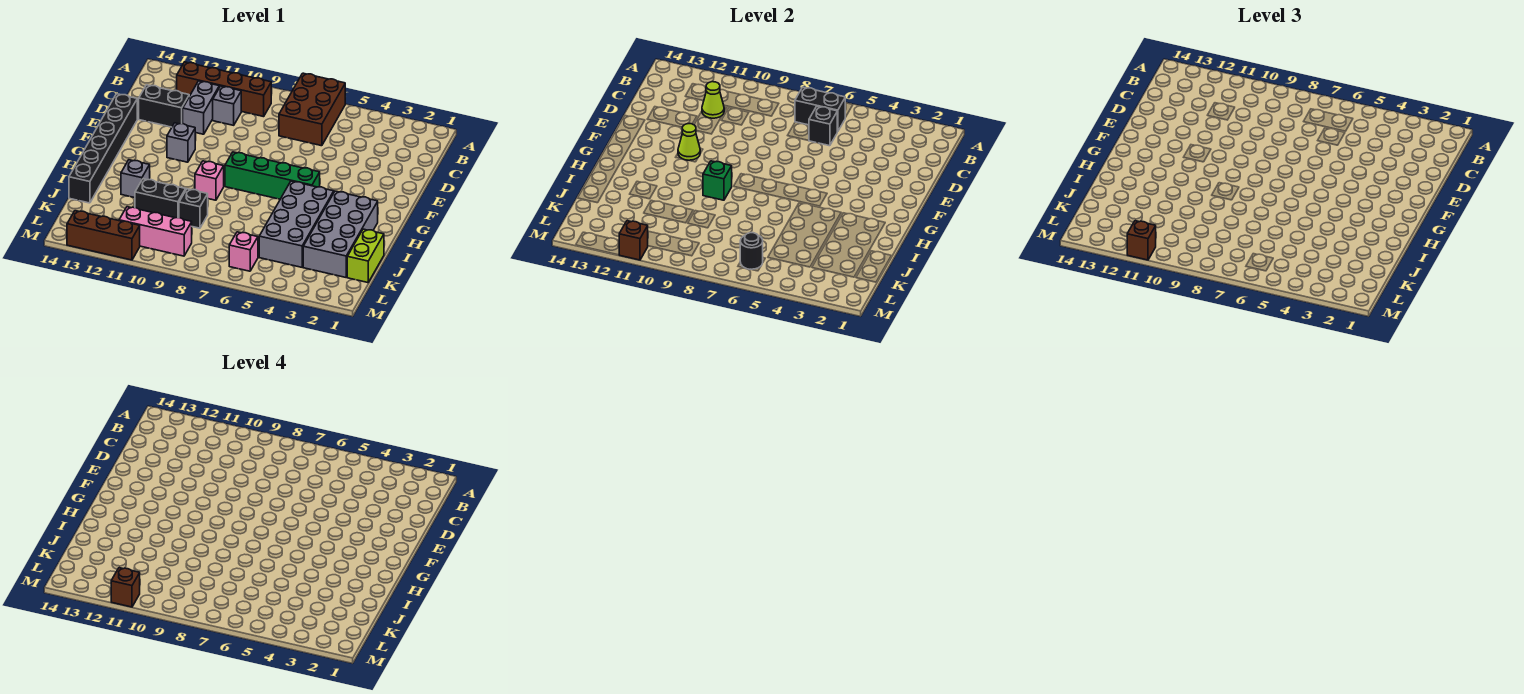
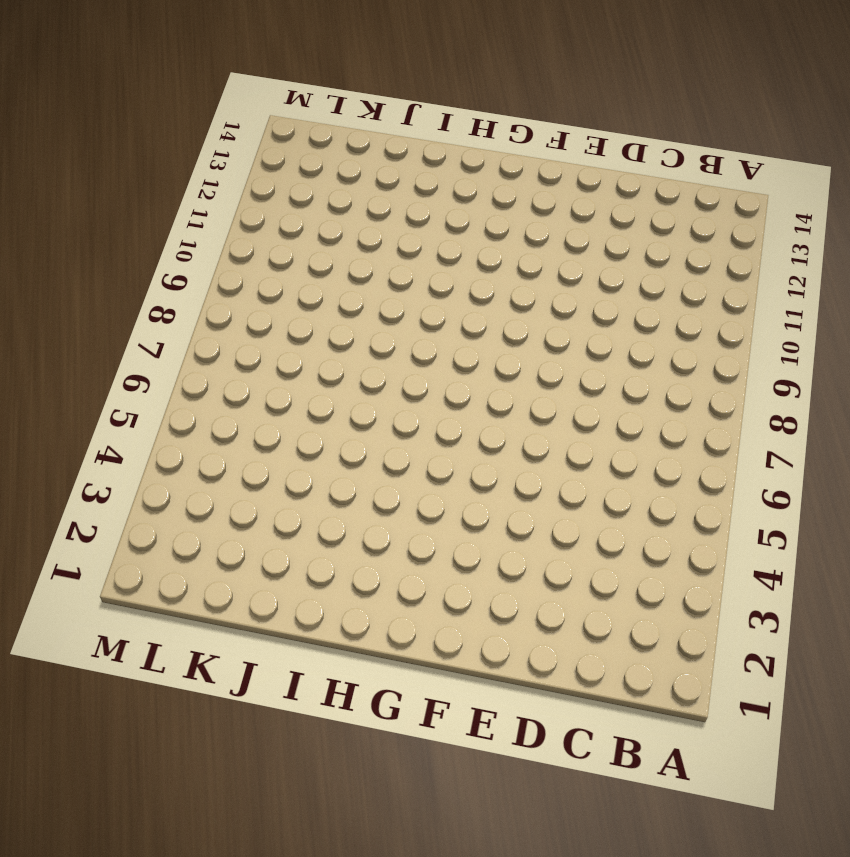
none -> brown 2x3 brick [279,73,345,146]
none -> brown 1x4 brick [177,62,271,117]
none -> grey 1x1 brick [213,86,241,125]

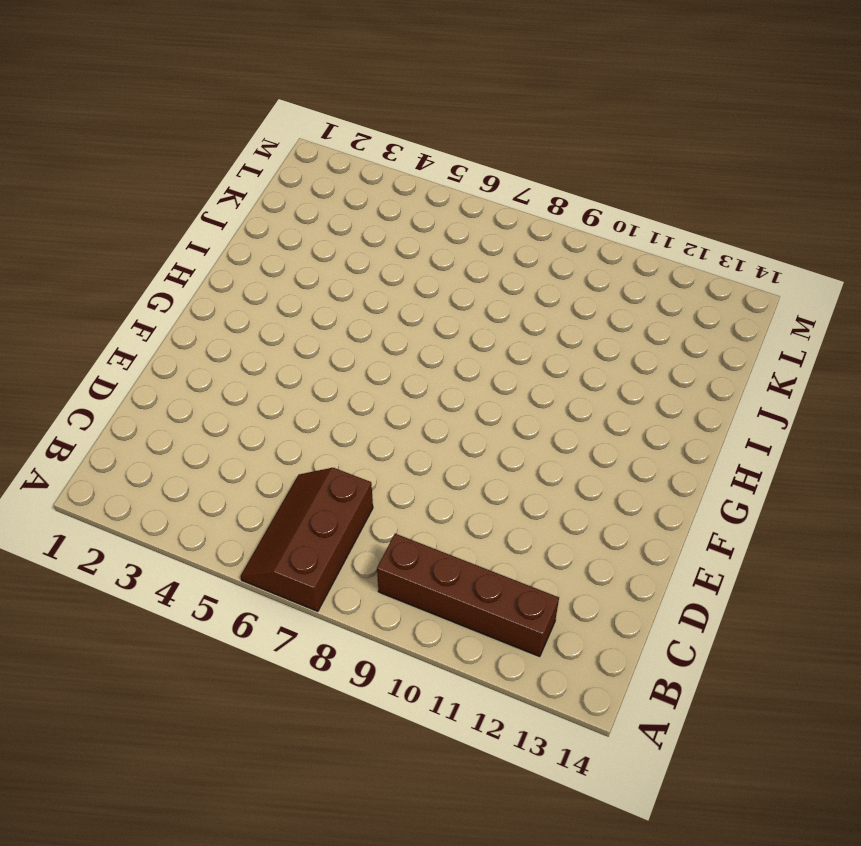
brown 2x3 slope [241,468,373,611] -> brown 2x3 brick [279,73,345,146]
none -> grey 1x1 brick [213,86,241,125]
none -> grey 1x2 brick [183,81,219,134]
none -> black 1x2 brick [139,85,189,127]

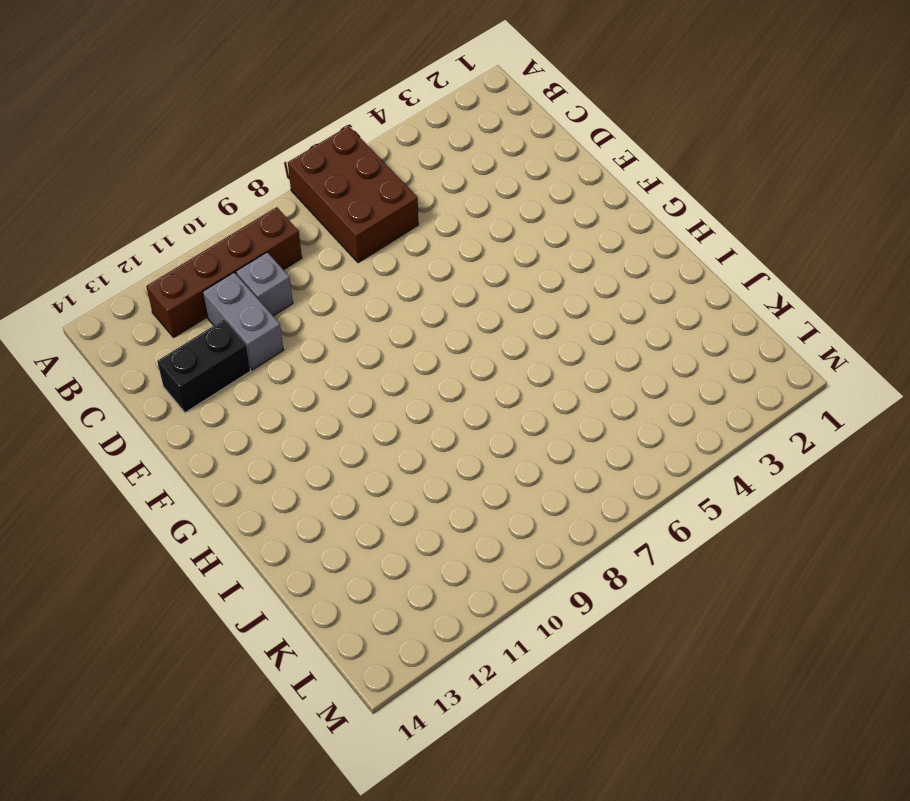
none -> black 1x6 brick [69,94,137,203]
none -> grey 1x1 brick [167,123,195,162]
none -> green 1x4 brick [225,152,320,199]

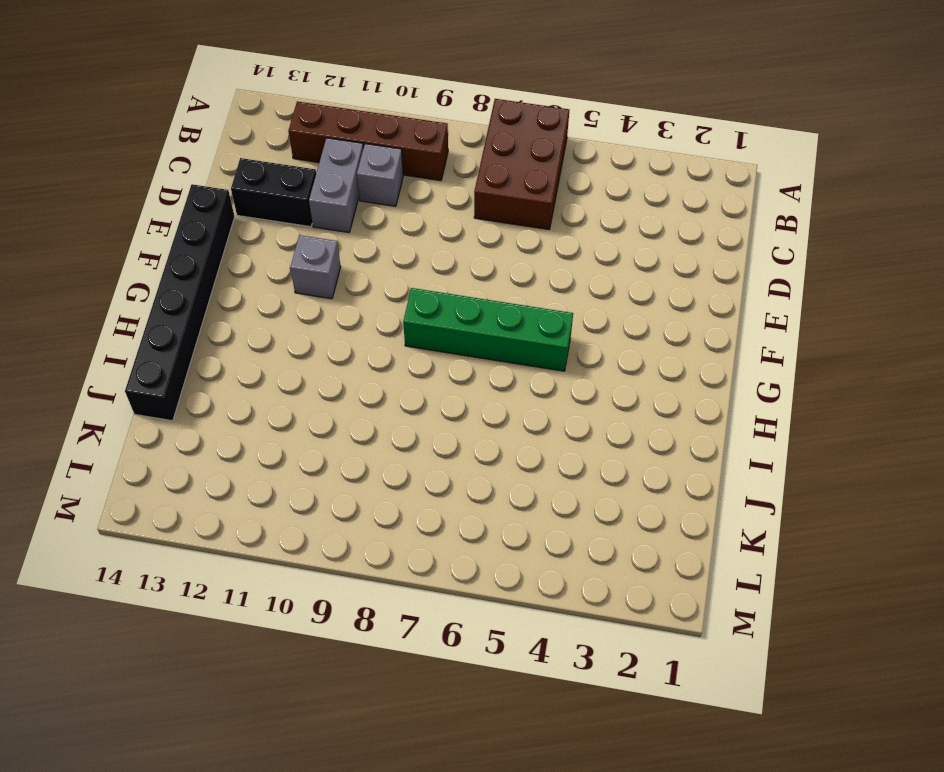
none -> grey 2x4 brick [303,191,378,277]
none -> grey 2x4 brick [259,181,334,267]
none -> pink 1x1 brick [195,161,224,200]

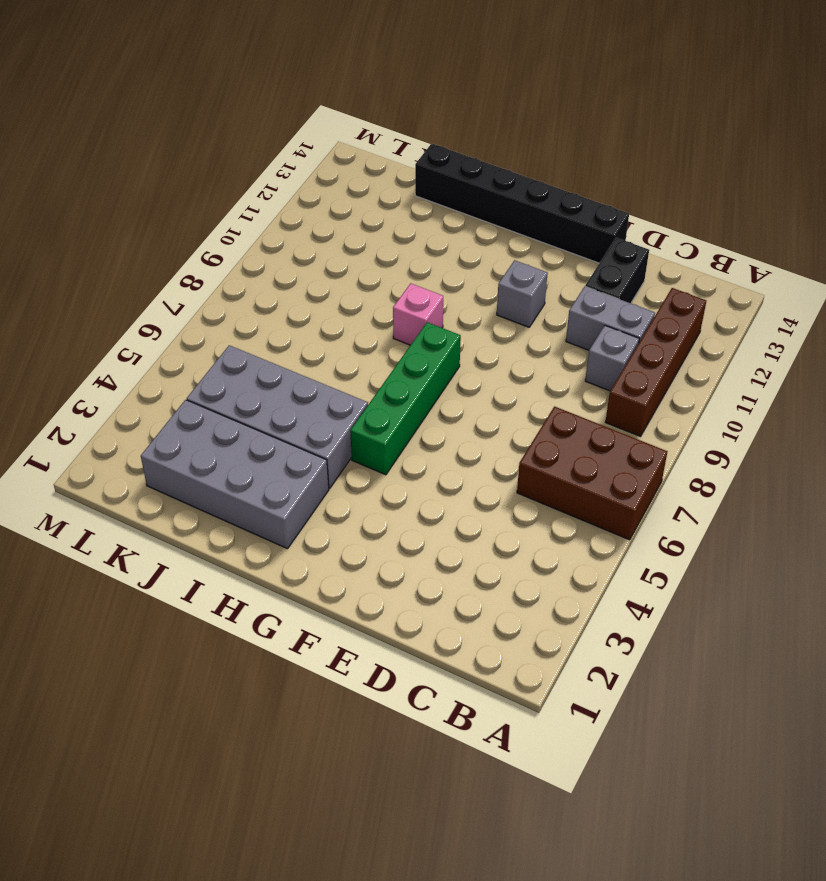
none -> grey 1x1 brick [121,160,150,198]
none -> lime 1x2 brick [347,229,384,283]
none -> black 1x1 brick [179,189,208,228]

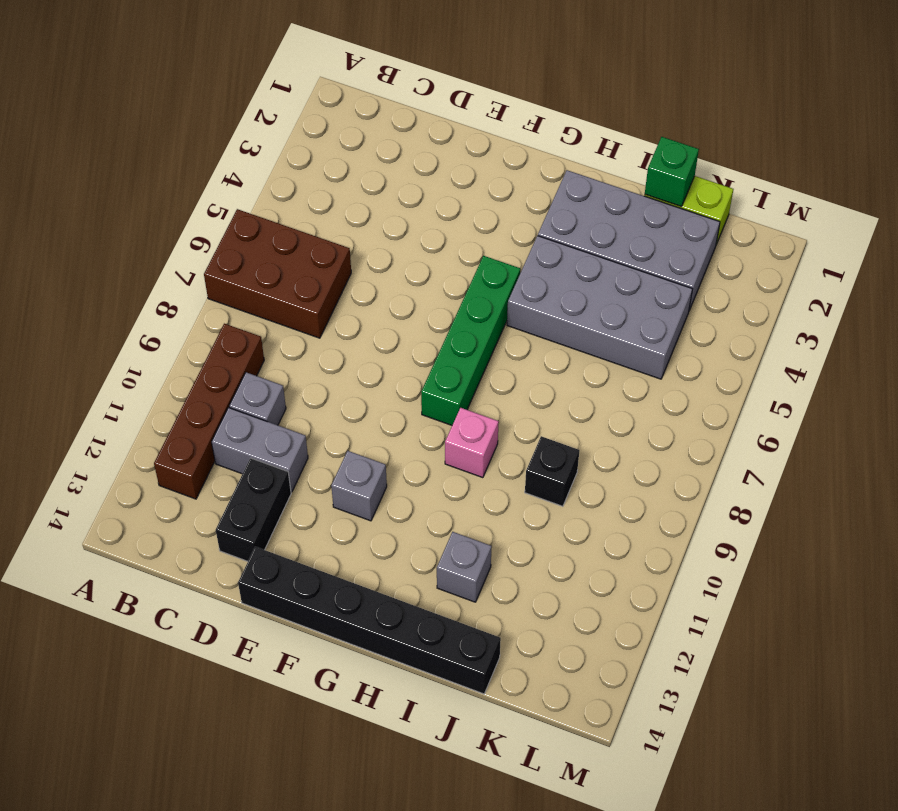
green 1x1 brick [645,137,699,206] -> green 1x1 brick moved to [703,161,732,200]
none -> black 1x2 brick [135,179,186,218]
none -> pink 1x1 brick [229,232,258,271]
none -> pink 1x3 brick [119,207,192,256]

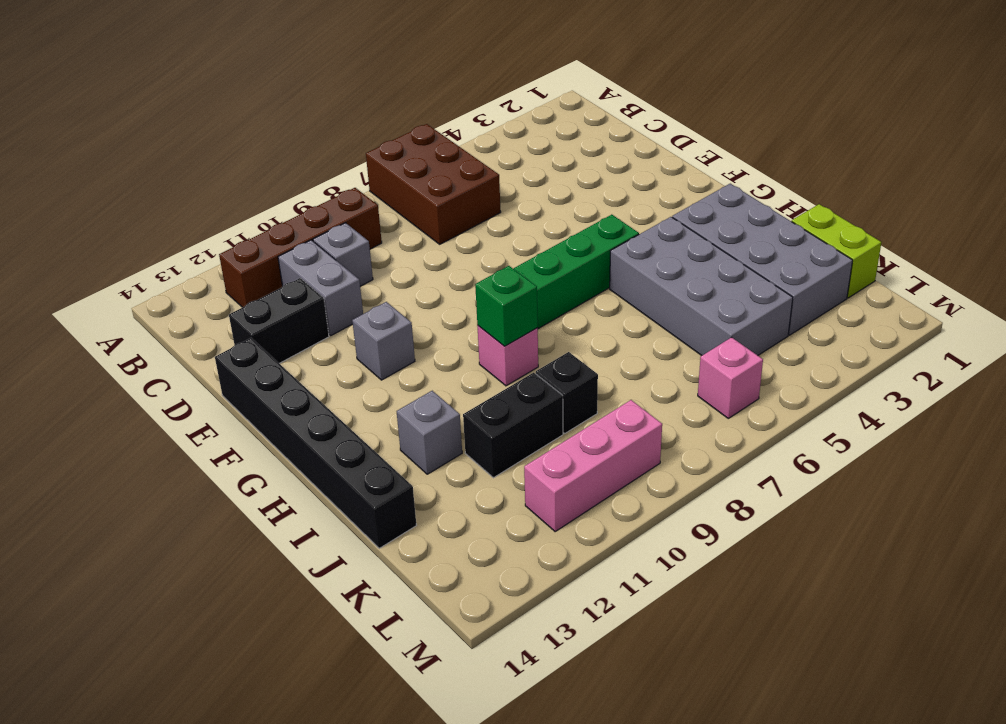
none -> brown 1x3 brick [67,211,140,260]
none -> black 1x2 brick [795,87,845,132]
none -> black 1x1 brick [809,106,837,146]

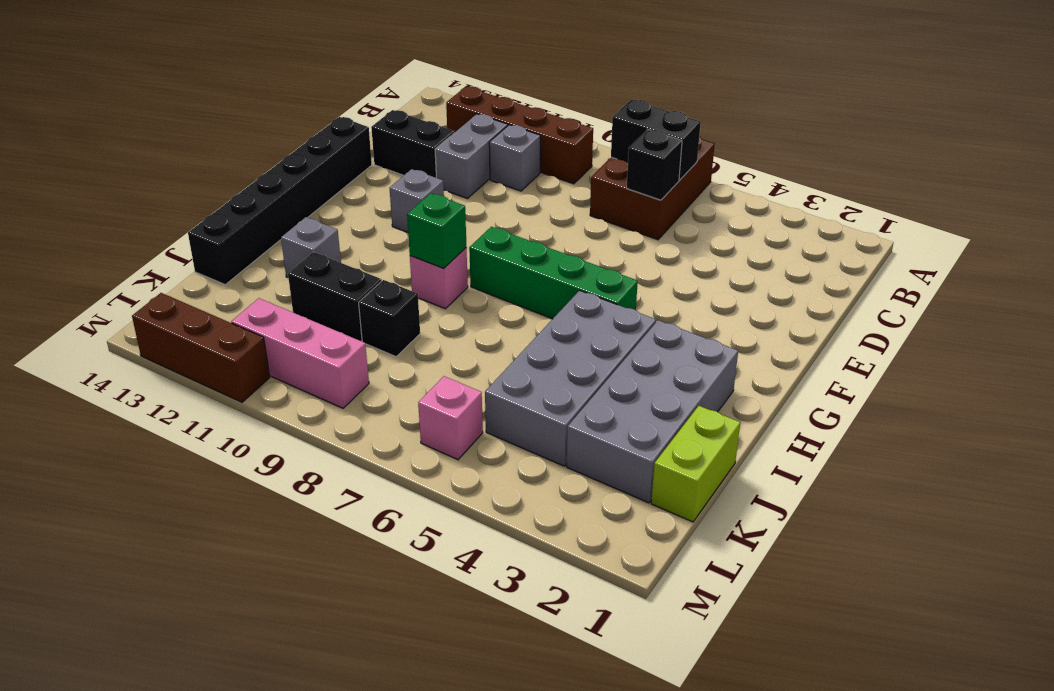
none -> lime 1x1 cone [702,82,724,118]
none -> lime 1x1 cone [678,124,700,160]
none -> black 1x1 round brick [740,233,763,269]

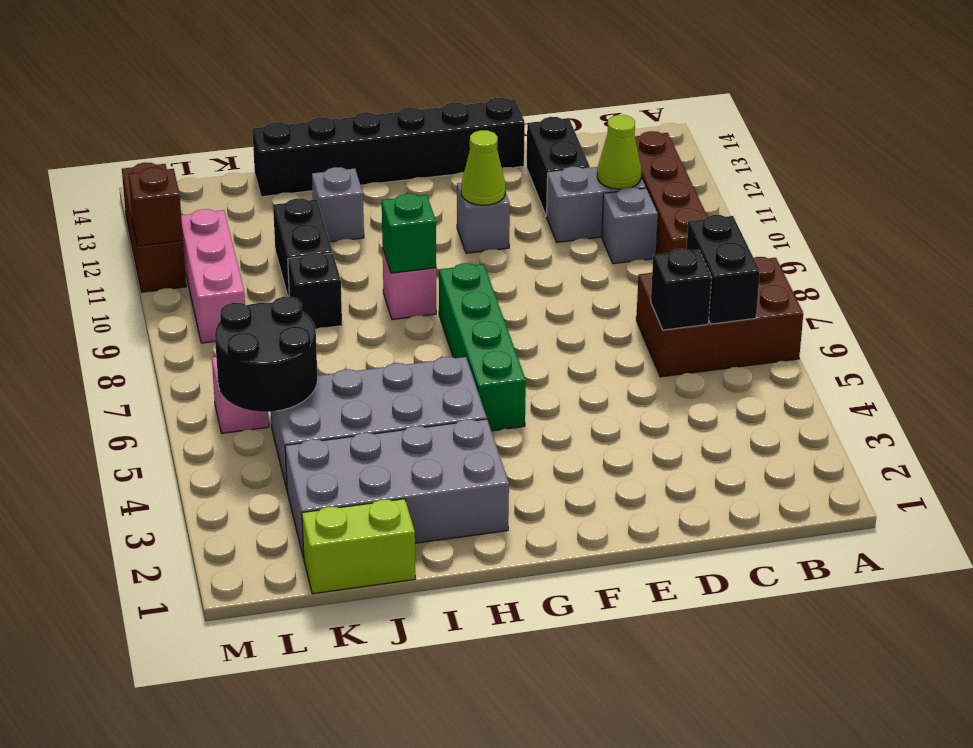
black 2x2 round brick [215,297,318,412] -> black 1x1 round brick [740,233,763,269]
none -> brown 1x1 brick [1127,221,1156,260]
none -> brown 1x1 brick [111,568,140,607]

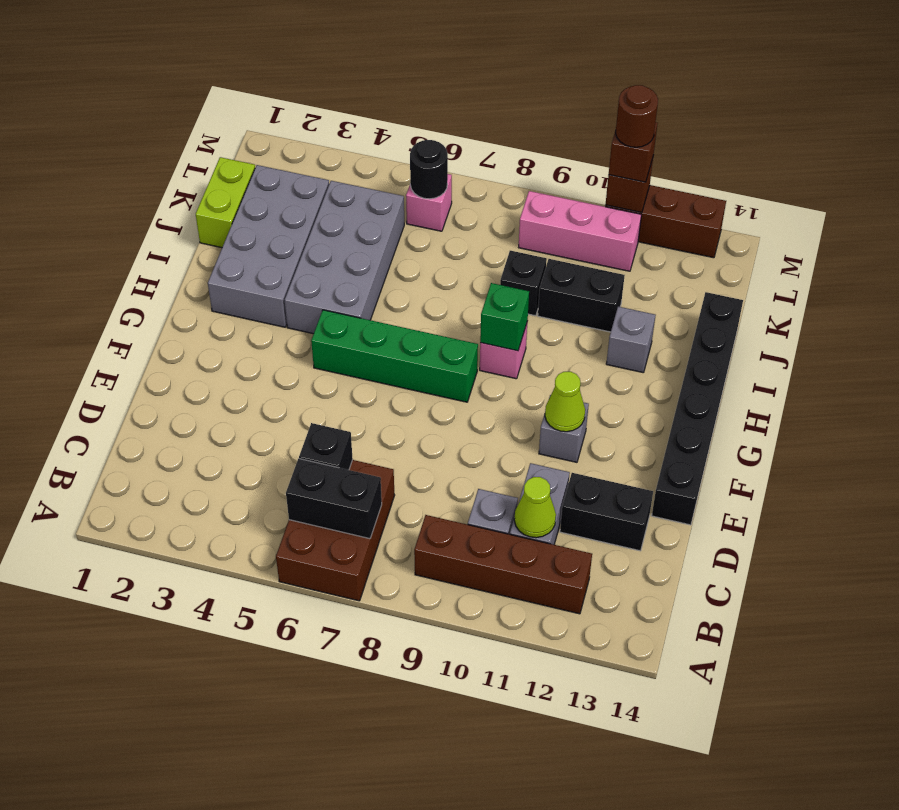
brown 1x1 round brick [616,85,658,147] -> brown 1x1 brick [111,568,140,607]

